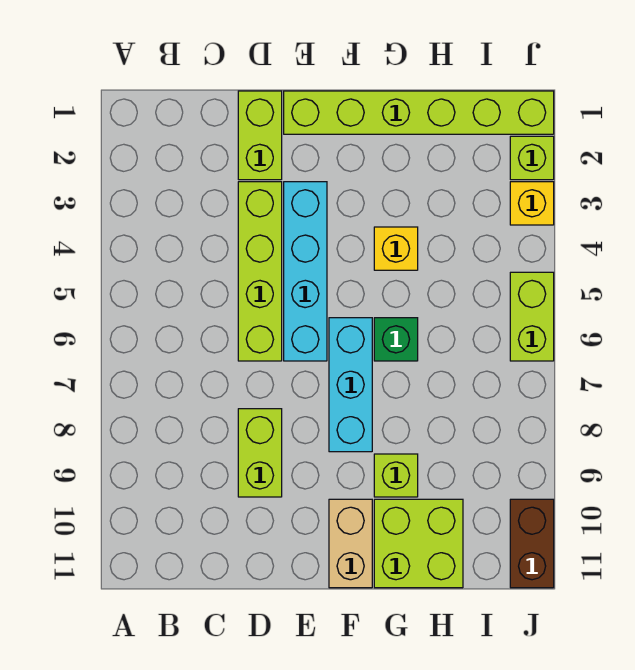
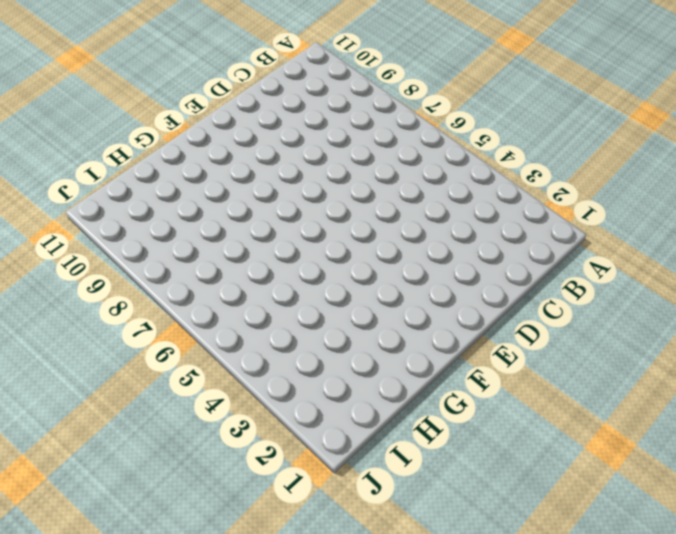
none -> lime 1x2 brick [238,91,282,180]
none -> lime 1x4 brick [238,182,282,361]
none -> lime 1x2 brick [238,409,282,497]

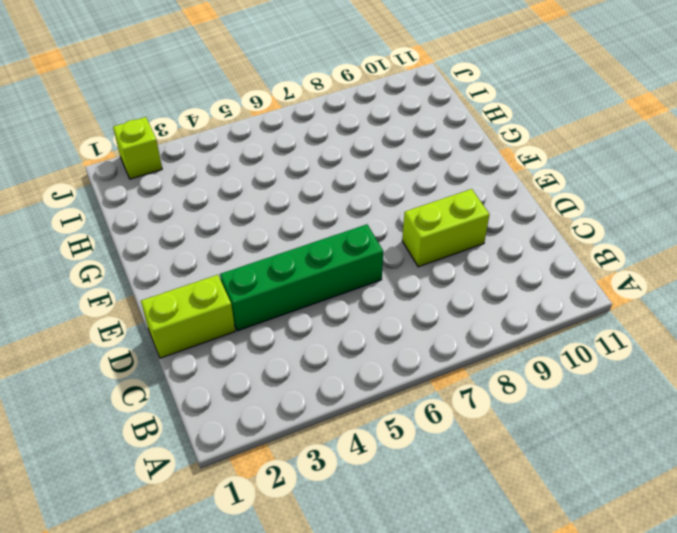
green 1x4 brick [220,224,383,331] -> lime 1x4 brick [238,182,282,361]
none -> lime 1x6 brick [284,91,554,134]
none -> cyan 1x4 brick [284,182,327,361]
none -> cyan 1x3 brick [329,318,372,452]

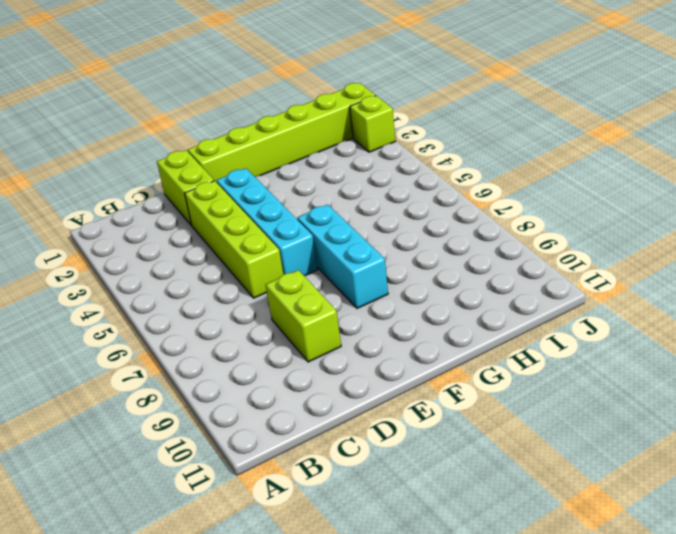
none -> tan 1x2 brick [329,499,372,588]
none -> yellow 1x1 brick [374,227,418,270]
none -> green 1x1 brick [374,318,418,361]

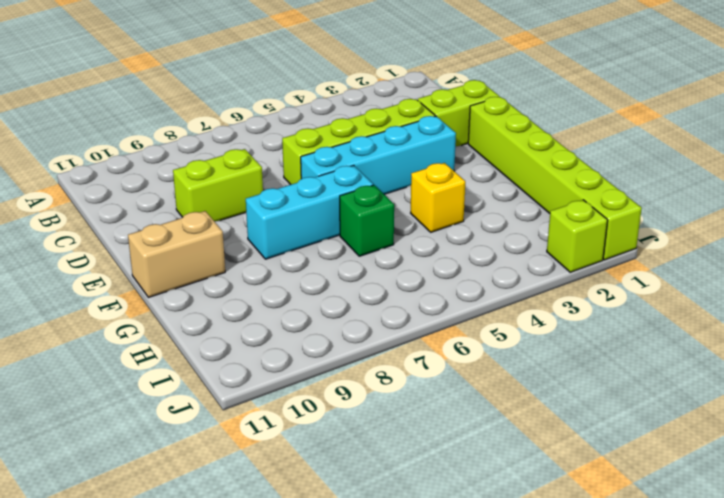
none -> lime 1x1 brick [374,454,418,497]
none -> lime 2x2 brick [374,499,463,588]
none -> yellow 1x1 brick [510,182,554,225]

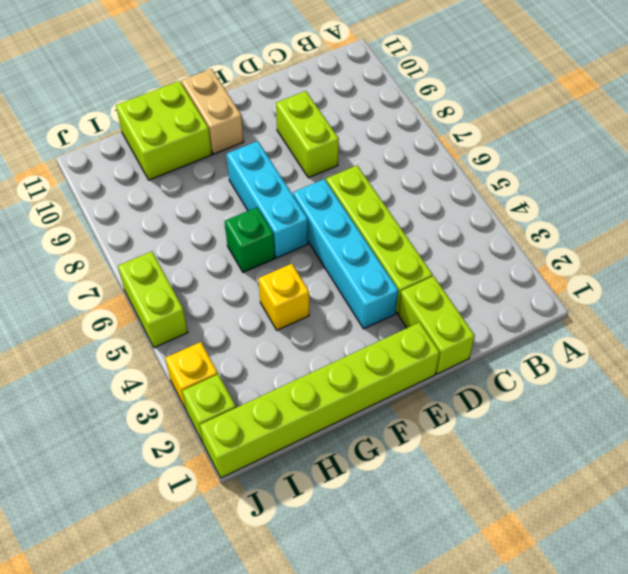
none -> lime 1x1 brick [374,454,418,497]
none -> brown 1x2 brick [510,499,554,588]

